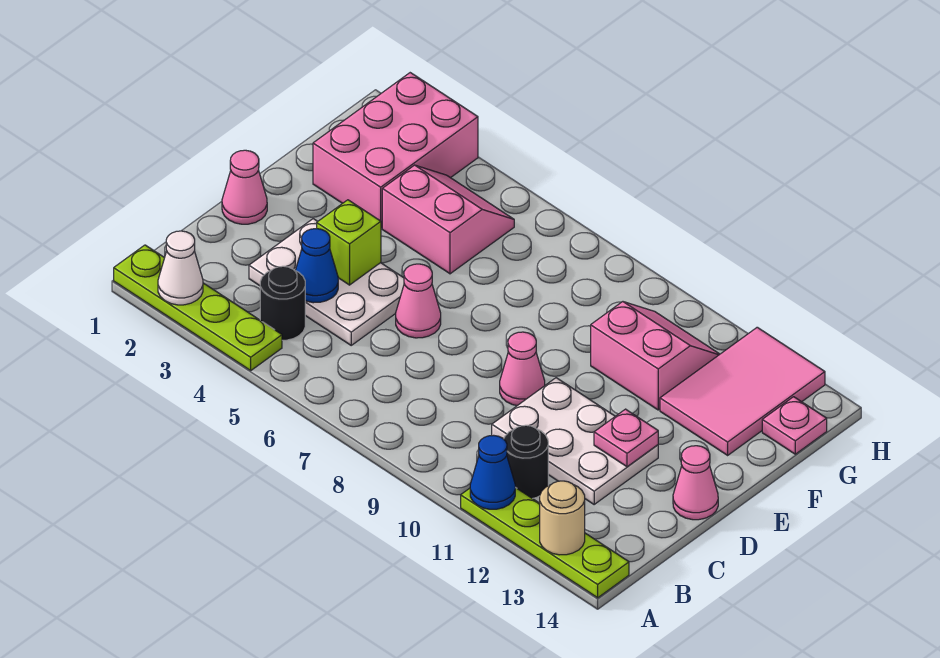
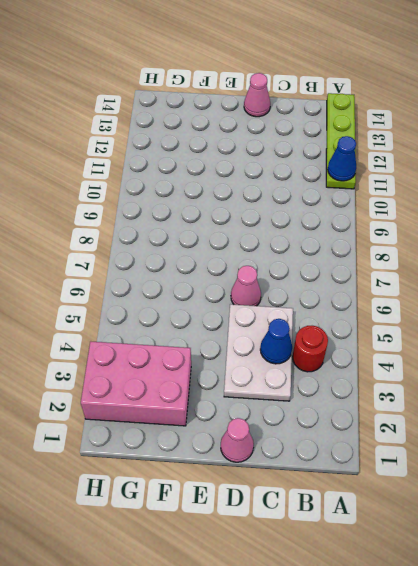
red 1x1 round brick [292,326,328,372] -> black 1x1 round brick [260,266,305,340]
none -> lime 1x4 plate [114,245,282,370]
none -> black 1x1 round brick [504,425,548,499]
none -> white 2x3 plate [492,378,658,504]

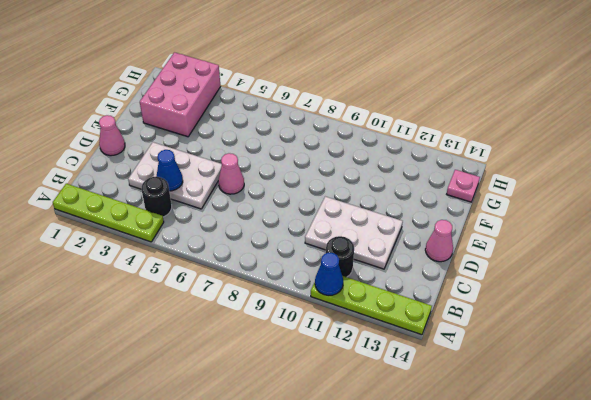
none -> pink 1x1 cone [500,332,545,406]
none -> pink 2x2 slope [382,165,514,274]
none -> pink 2x2 slope [591,302,720,410]

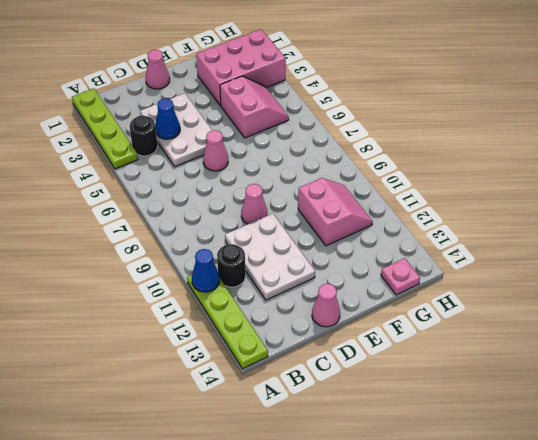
none -> pink 2x3 tile [660,327,825,455]
none -> white 1x1 cone [158,231,203,305]
none -> tan 1x1 round brick [540,481,585,555]

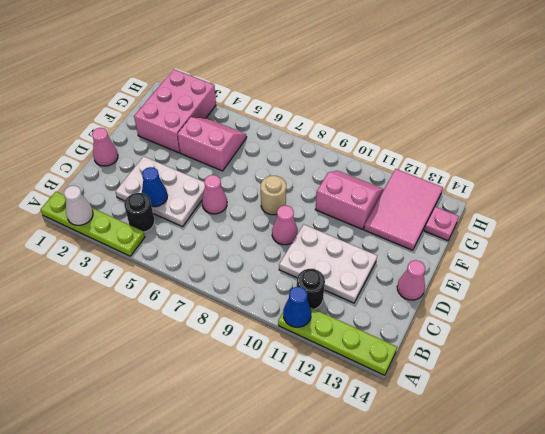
tan 1x1 round brick [261,176,286,215] -> tan 1x1 round brick moved to [540,481,585,555]
none -> lime 1x1 brick [317,200,381,285]
none -> pink 1x1 plate [594,409,658,467]

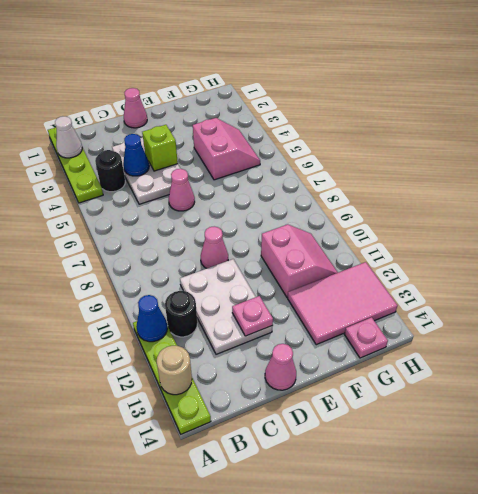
none -> pink 2x3 brick [313,73,478,228]

